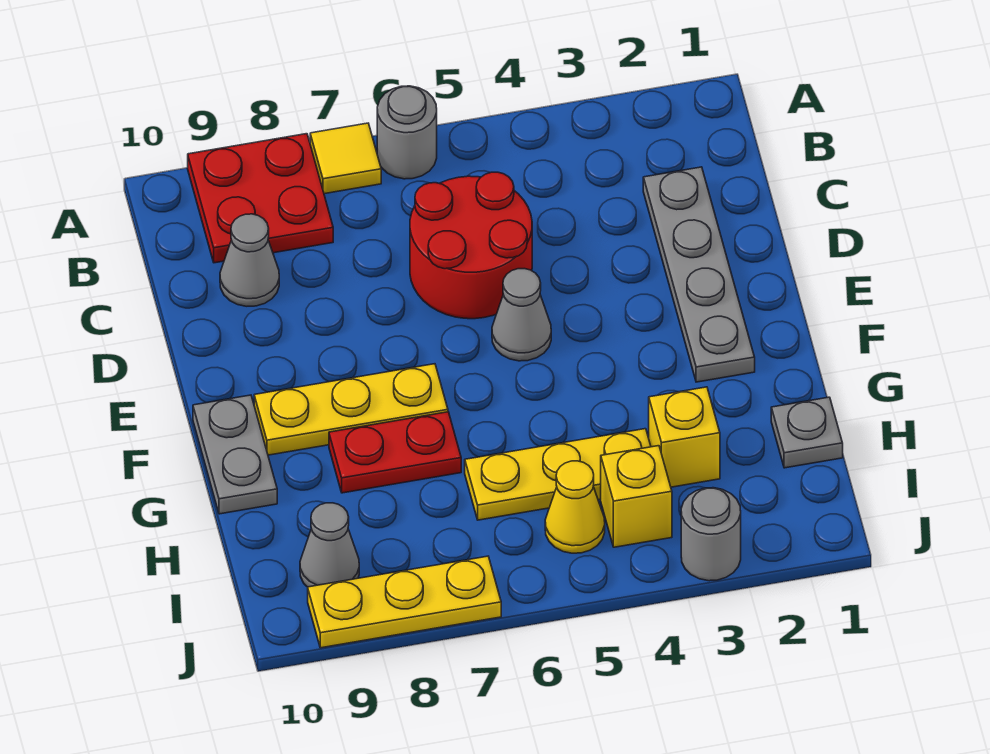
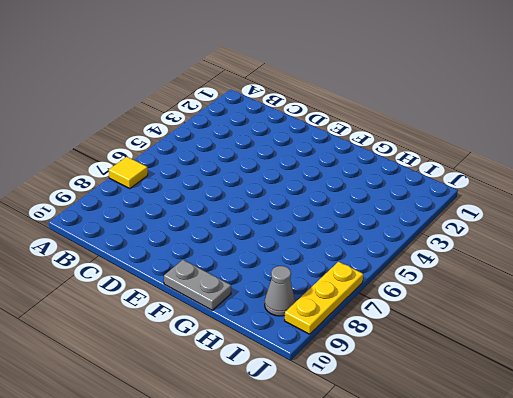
none -> grey 1x1 round brick [377,86,437,179]
none -> red 2x2 plate [188,134,333,263]
none -> grey 1x4 plate [643,167,755,382]

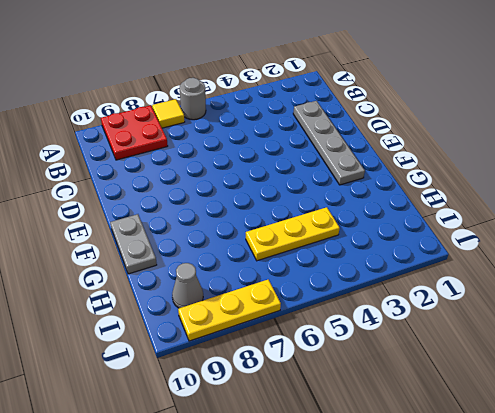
none -> red 2x2 round brick [410,172,532,319]
none -> grey 1x1 cone [220,214,279,306]
none -> grey 1x1 cone [492,269,551,361]

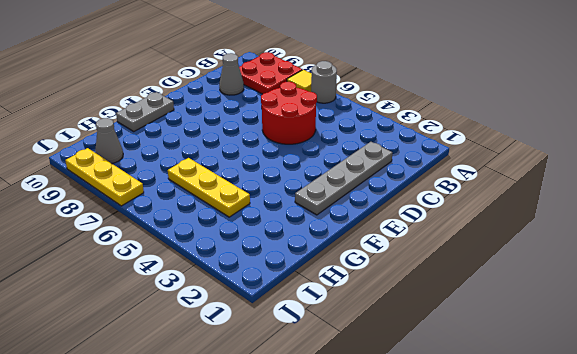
none -> grey 1x1 cone [492,269,551,361]
none -> yellow 1x3 plate [254,364,448,455]
none -> red 1x2 plate [329,412,461,493]

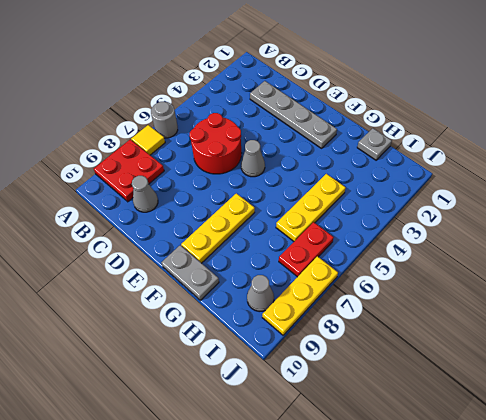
red 1x2 plate [279,222,334,277] -> red 1x2 plate moved to [329,412,461,493]
none -> yellow 1x1 brick [649,387,720,487]
none -> yellow 1x1 brick [601,446,672,547]
none -> yellow 1x1 cone [545,461,605,553]

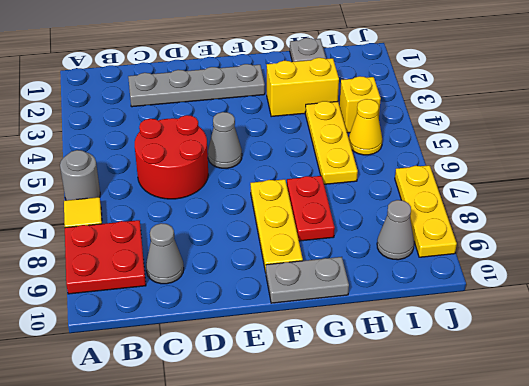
yellow 1x2 brick [267,58,339,117] -> yellow 1x1 brick [649,387,720,487]
none -> grey 1x1 round brick [681,488,741,581]

